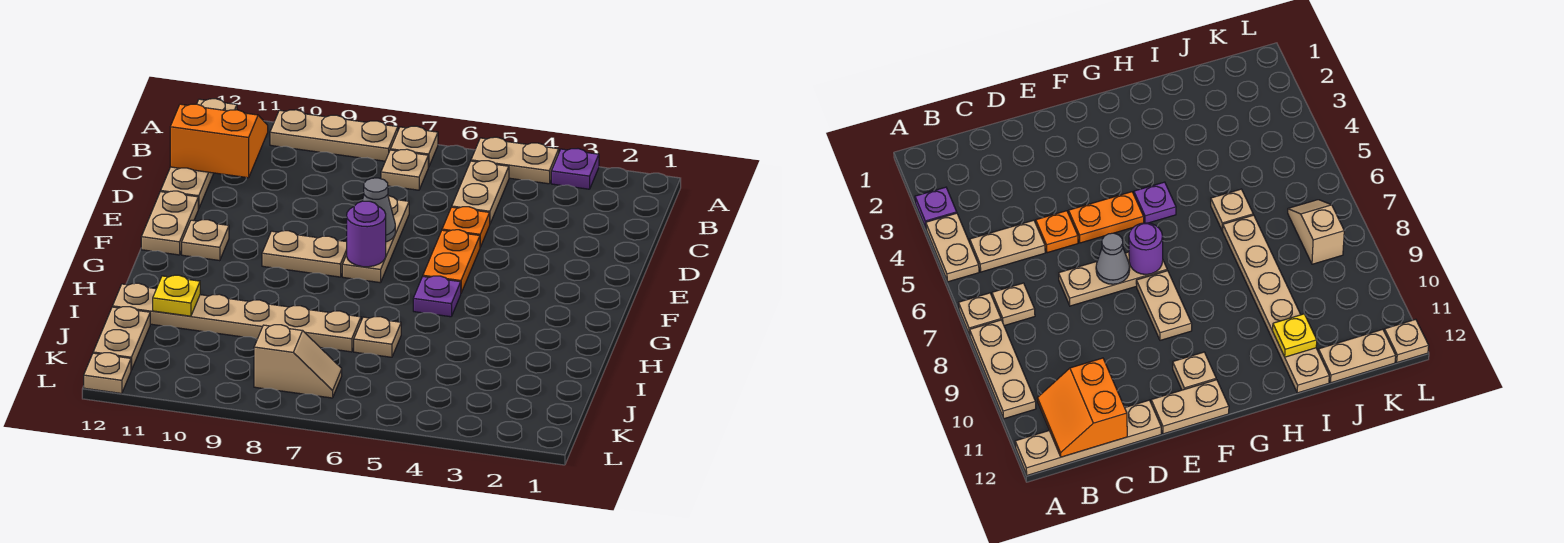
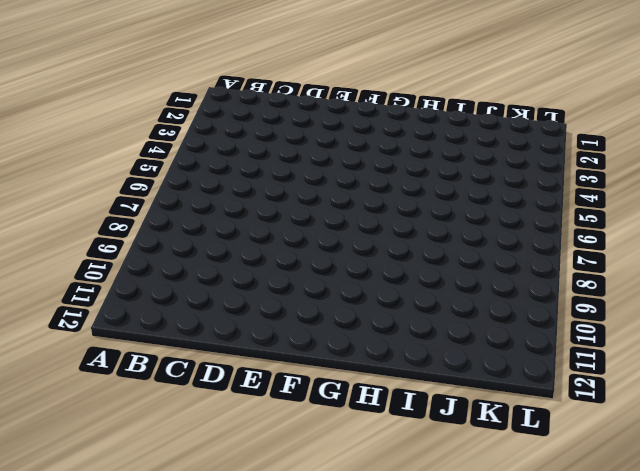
none -> purple 1x1 plate [551,149,599,189]
none -> tan 1x2 plate [471,137,559,184]
none -> tan 1x1 plate [391,126,438,167]

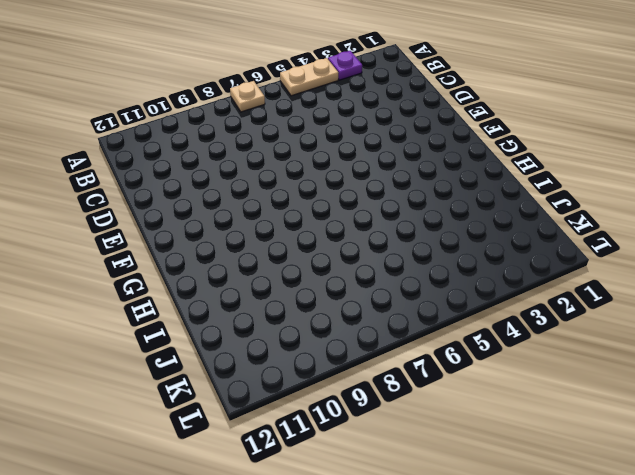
none -> tan 1x3 plate [270,110,398,161]
none -> tan 1x4 plate [161,99,237,209]
none -> tan 1x2 plate [452,161,509,223]

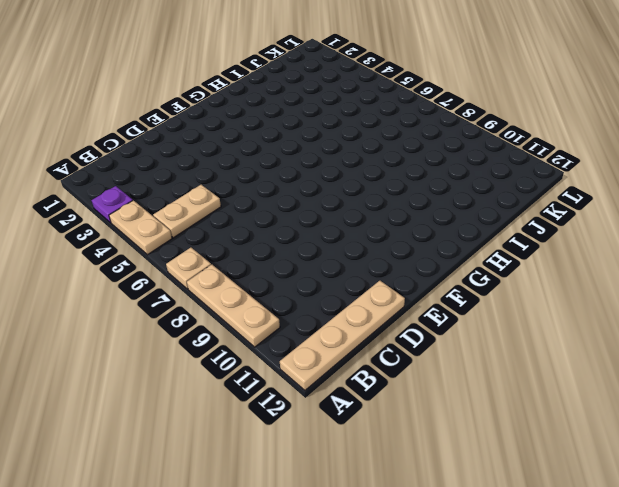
none -> tan 1x1 plate [381,149,428,190]
none -> orange 1x1 plate [442,207,490,247]
none -> tan 1x3 plate [342,196,409,283]

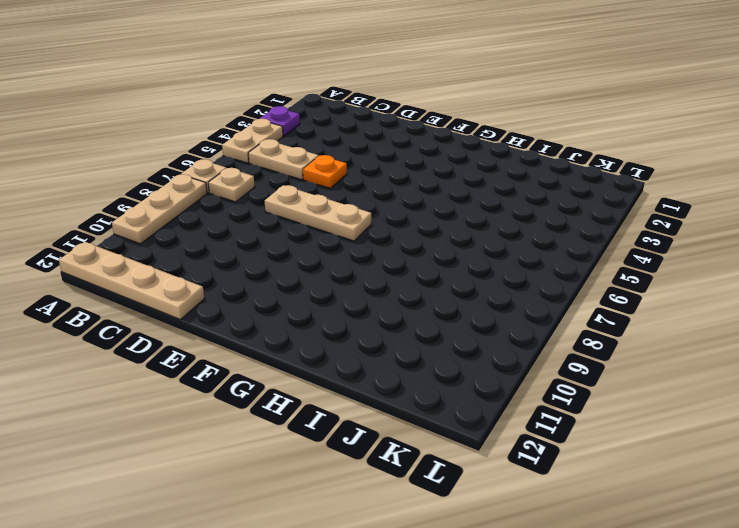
none -> orange 1x2 plate [423,230,480,293]
none -> tan 1x2 plate [141,191,198,255]
none -> tan 1x2 plate [262,231,347,277]

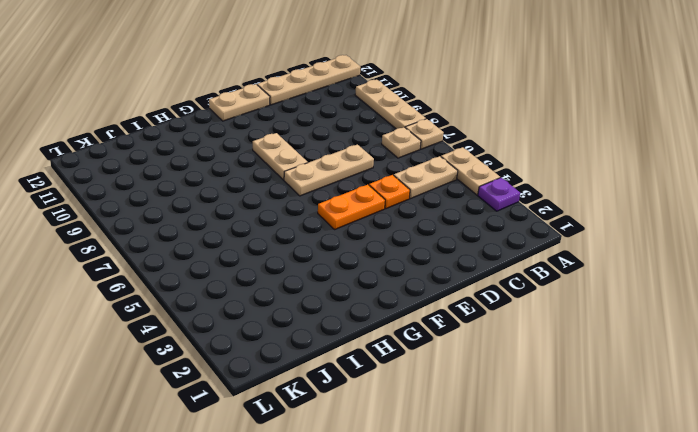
none -> tan 1x1 plate [182,220,229,261]
none -> purple 1x1 plate [413,276,461,317]
none -> tan 1x1 plate [354,317,401,357]

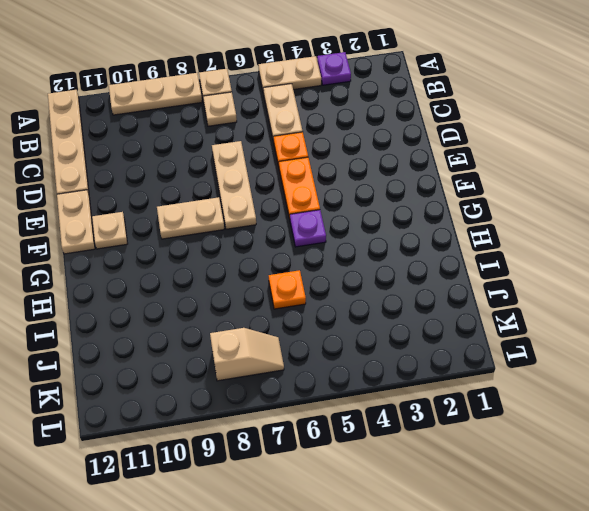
orange 1x1 plate [269,270,306,309] -> tan 1x1 plate [354,317,401,357]
none -> tan 1x6 plate [113,283,361,352]
none -> tan 1x2 plate [93,307,150,370]
none -> tan 1x1 plate [84,353,131,393]

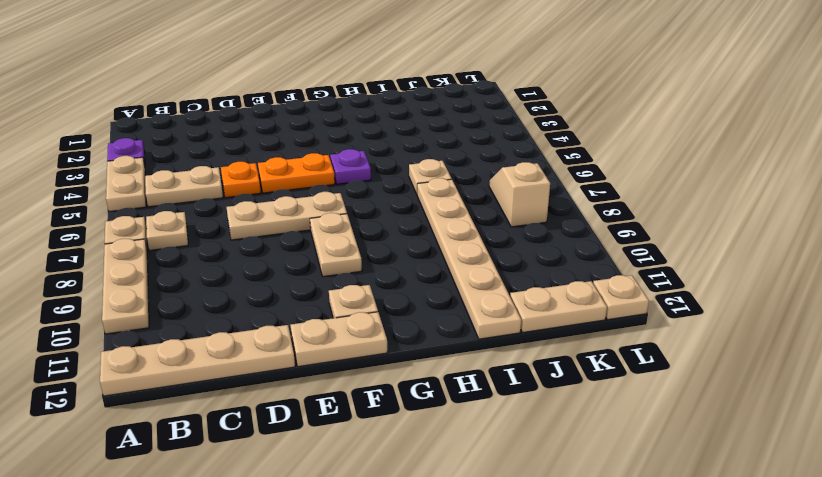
none -> orange 2x2 slope [170,104,268,178]
none -> grey 1x1 cone [362,178,395,242]
none -> purple 1x1 round brick [347,201,386,267]

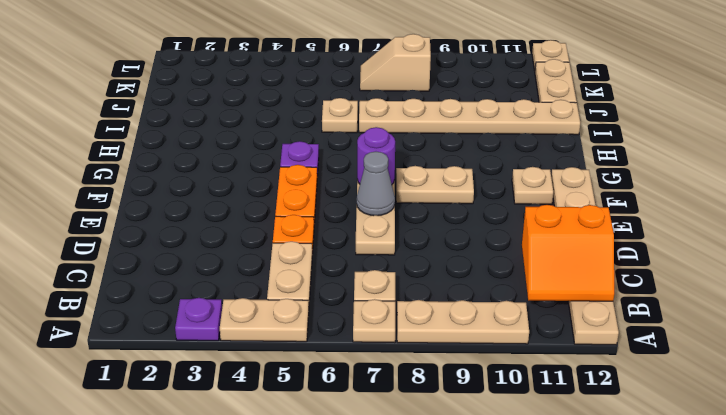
none -> yellow 1x1 plate [153,275,200,316]

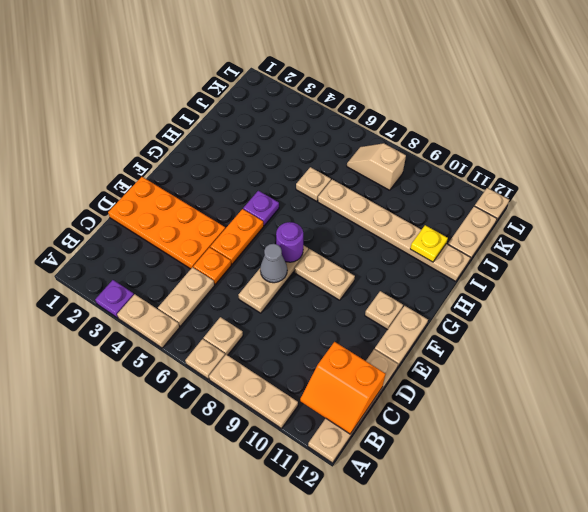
orange 2x4 plate [108,177,225,269] -> none

